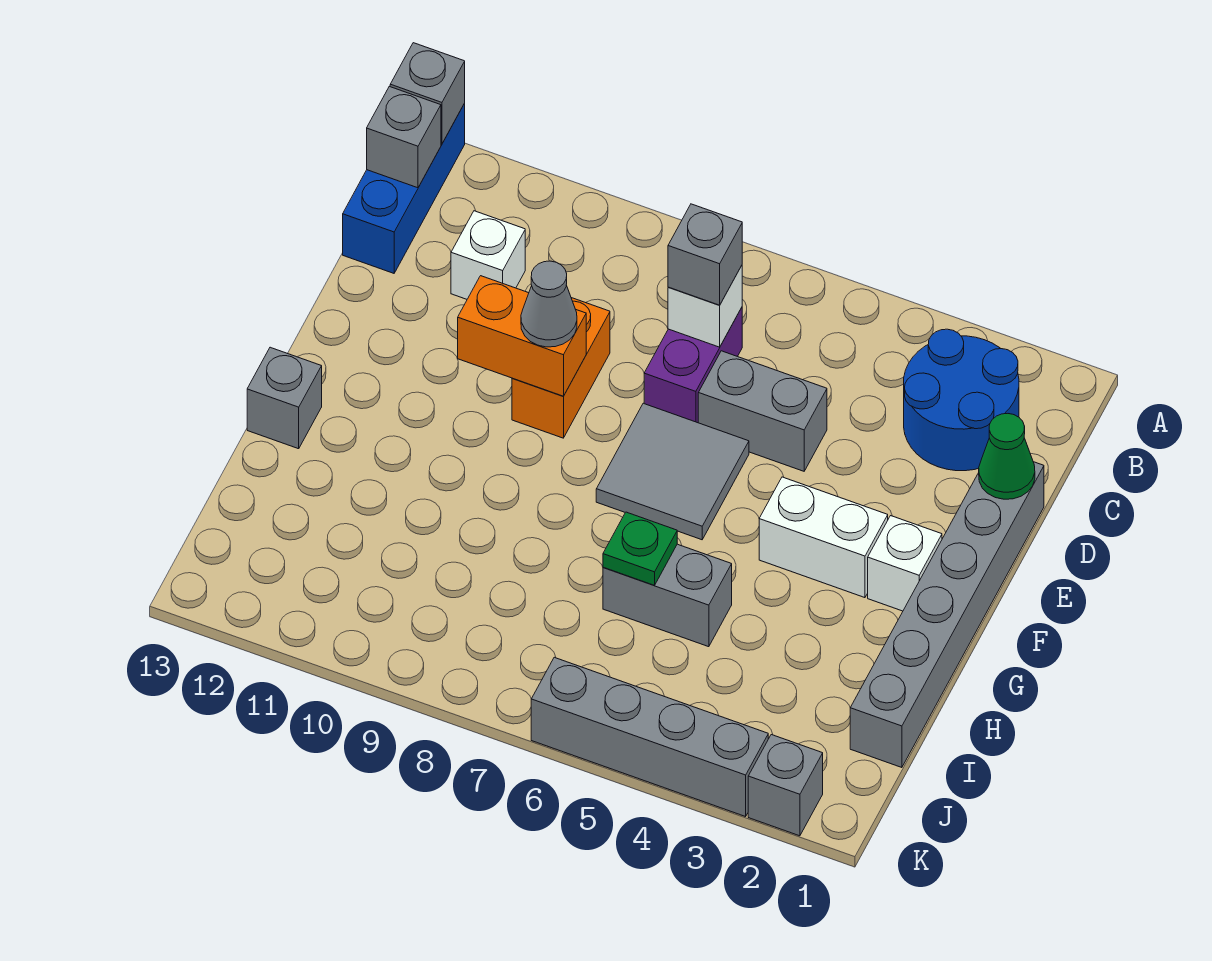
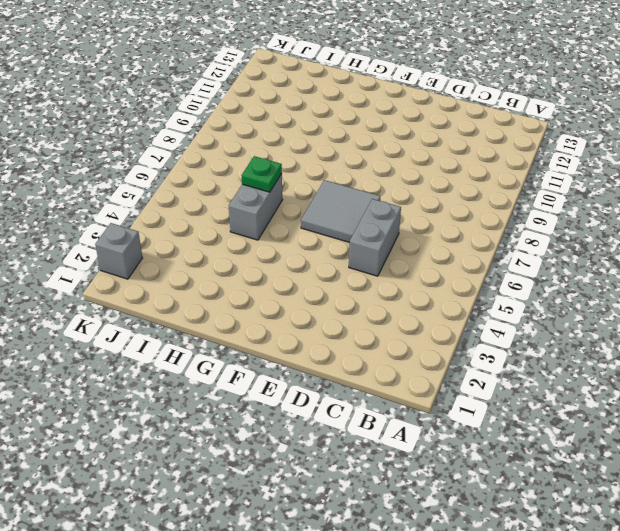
none -> blue 1x3 brick [343,104,465,273]
none -> blue 2x2 round brick [904,329,1019,471]
none -> purple 1x2 brick [644,308,742,423]

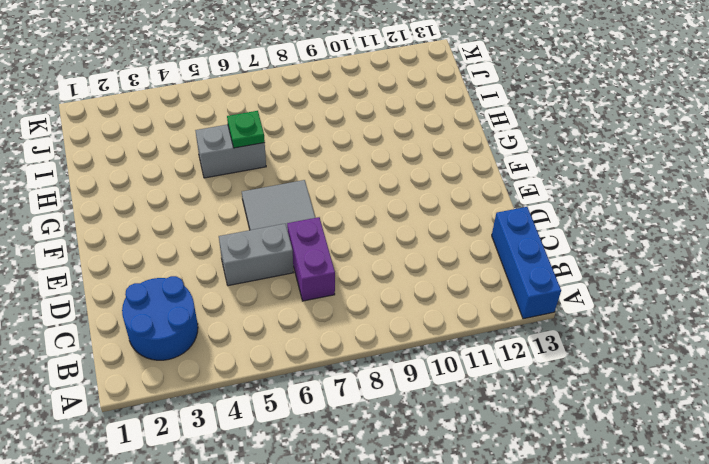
none -> white 1x1 brick [451,211,525,299]
none -> grey 1x6 brick [850,462,1044,768]
none -> orange 1x2 brick [512,298,610,438]

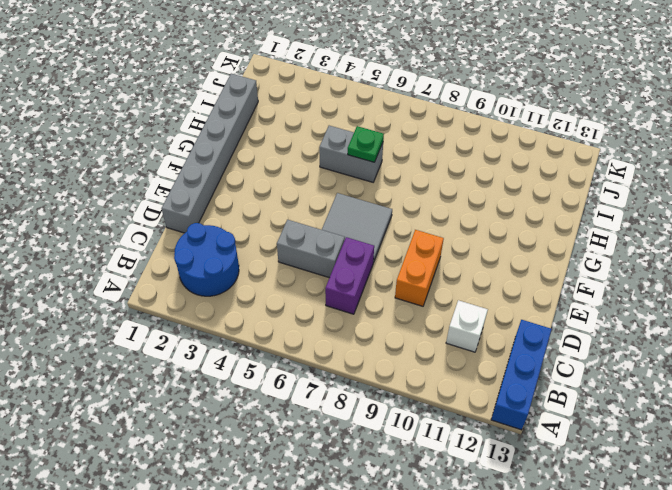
none -> white 1x1 brick [868,516,942,611]
none -> white 1x2 brick [759,477,888,598]
none -> grey 1x1 brick [247,347,322,449]

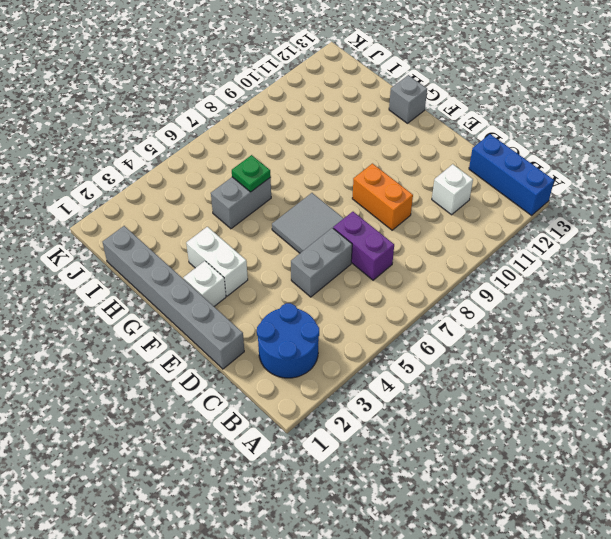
white 1x2 brick [186,227,248,296] -> white 1x2 brick turned to [759,477,888,598]
none -> grey 1x1 brick [748,735,823,836]
none -> grey 1x4 brick [531,657,768,817]
none -> grey 1x1 brick [390,43,465,144]

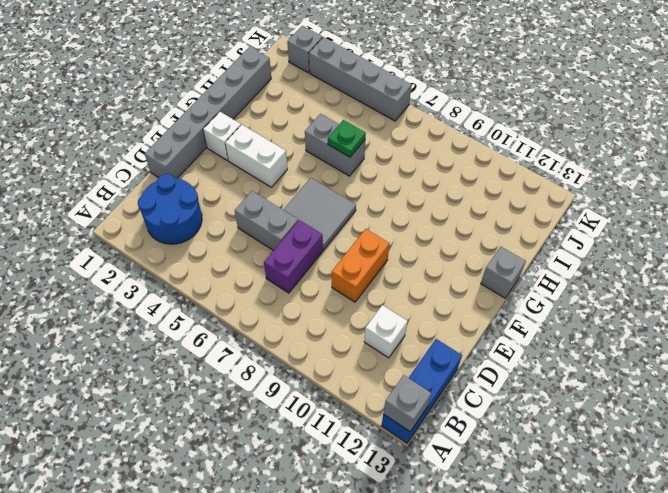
none -> grey 1x1 brick [367,86,441,188]
none -> white 1x1 brick [668,266,742,347]
none -> green 1x1 cone [979,414,1035,499]

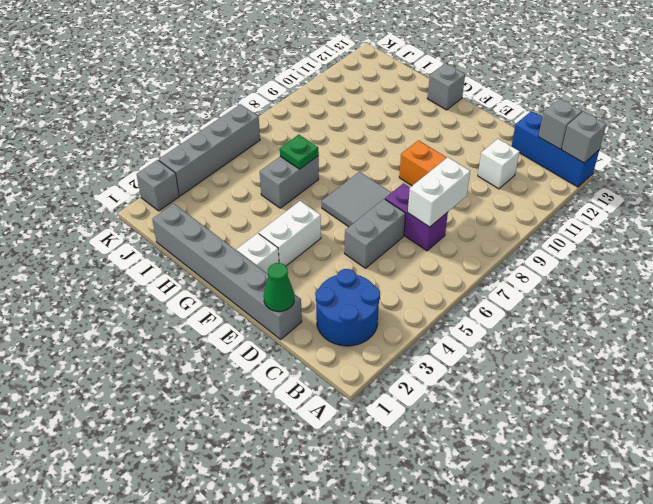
white 1x2 brick [408,157,470,227] -> white 1x1 brick [668,266,742,347]
none -> orange 1x2 brick [458,276,586,396]
none -> grey 1x1 brick [668,204,742,305]
none -> grey 1x1 cone [521,261,577,347]

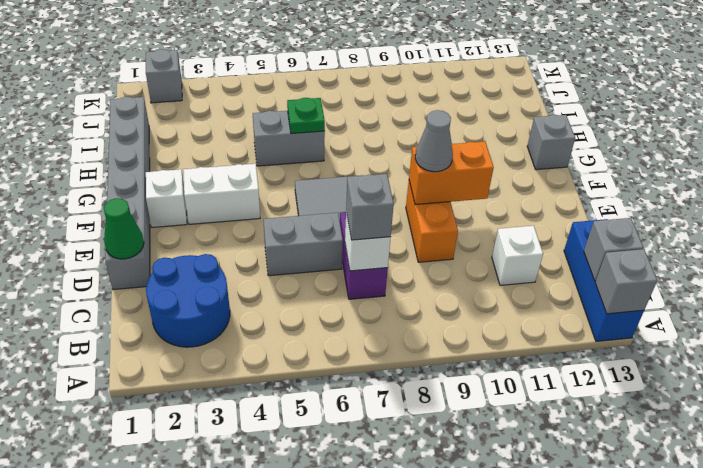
none -> grey 1x4 brick [531,657,768,817]

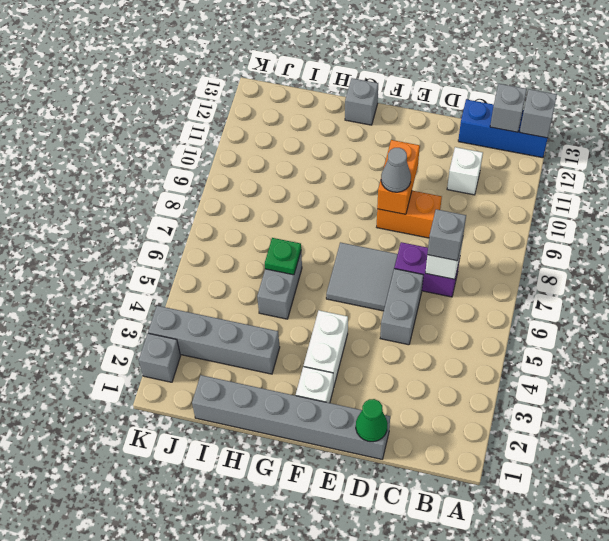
grey 1x4 brick [148,306,280,374] -> grey 1x4 brick turned to [531,657,768,817]
none -> blue 2x2 round brick [904,329,1019,471]

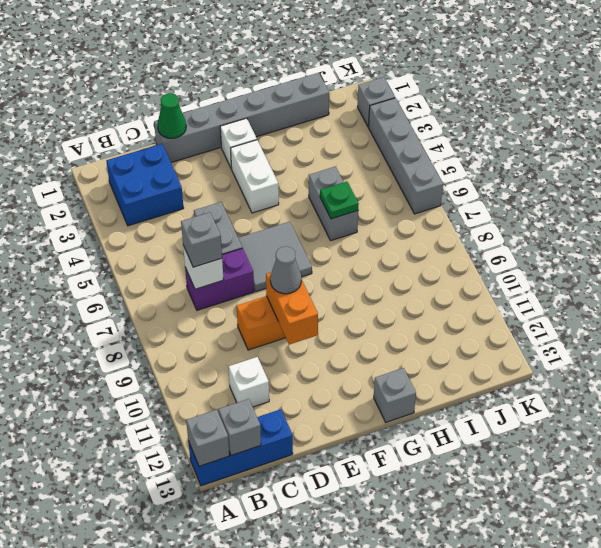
blue 2x2 brick [106,144,184,226] -> blue 2x2 round brick [904,329,1019,471]

